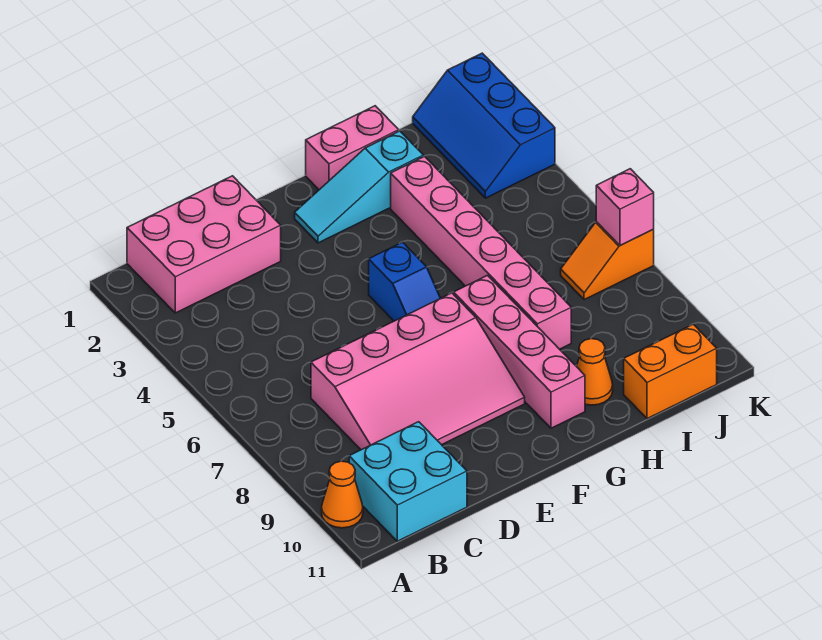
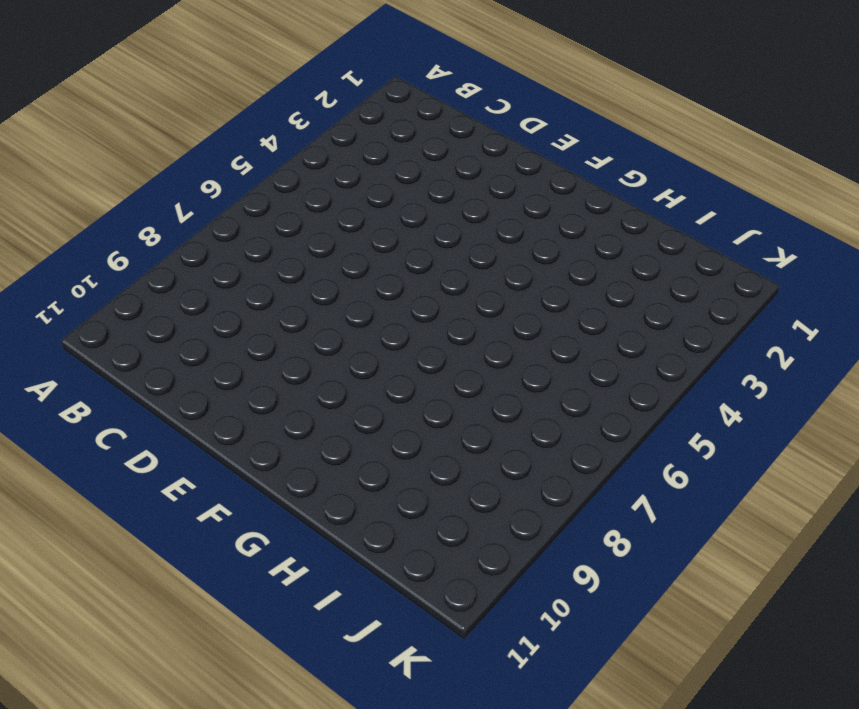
none -> orange 1x1 cone [322,461,363,528]
none -> pink 2x3 brick [127,176,281,313]
none -> cyan 2x2 brick [349,422,467,541]

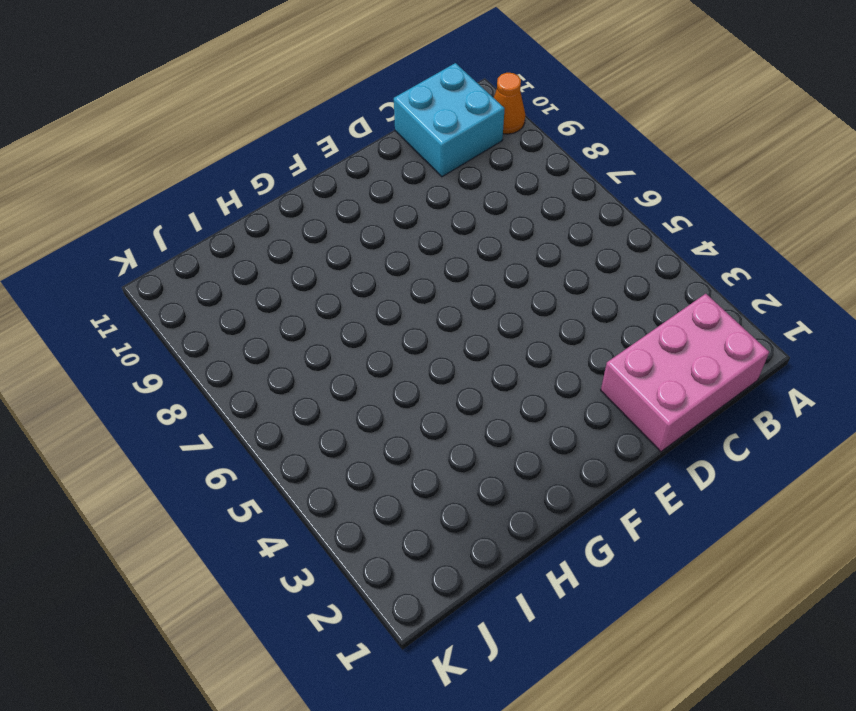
none -> pink 3x4 slope [311,293,525,450]
none -> cyan 1x3 slope [295,131,423,243]
none -> blue 1x2 slope [369,242,440,321]

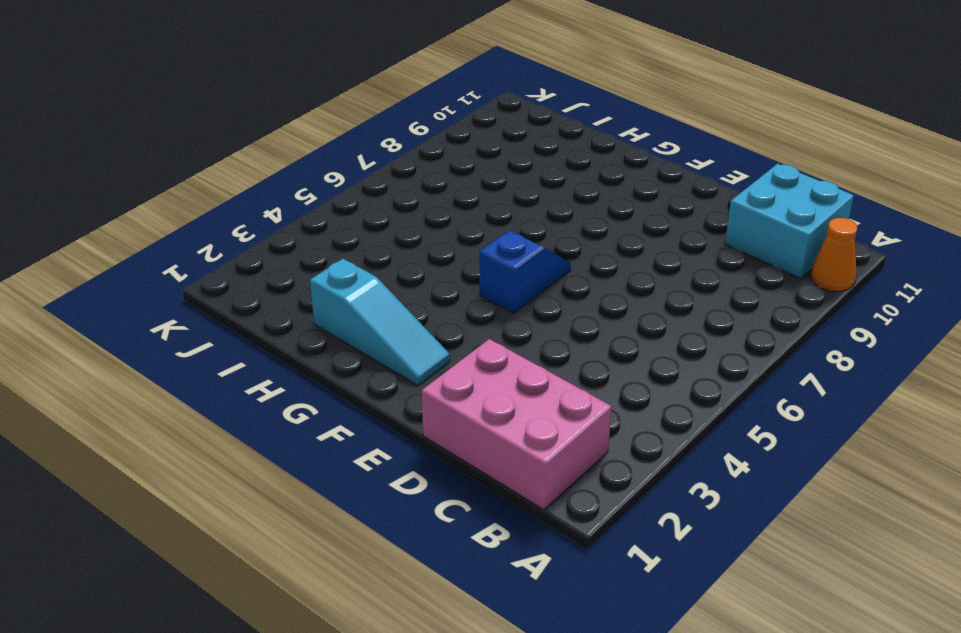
none -> pink 3x4 slope [311,293,525,450]
none -> pink 1x2 brick [306,106,399,190]
none -> pink 1x4 brick [454,276,585,428]

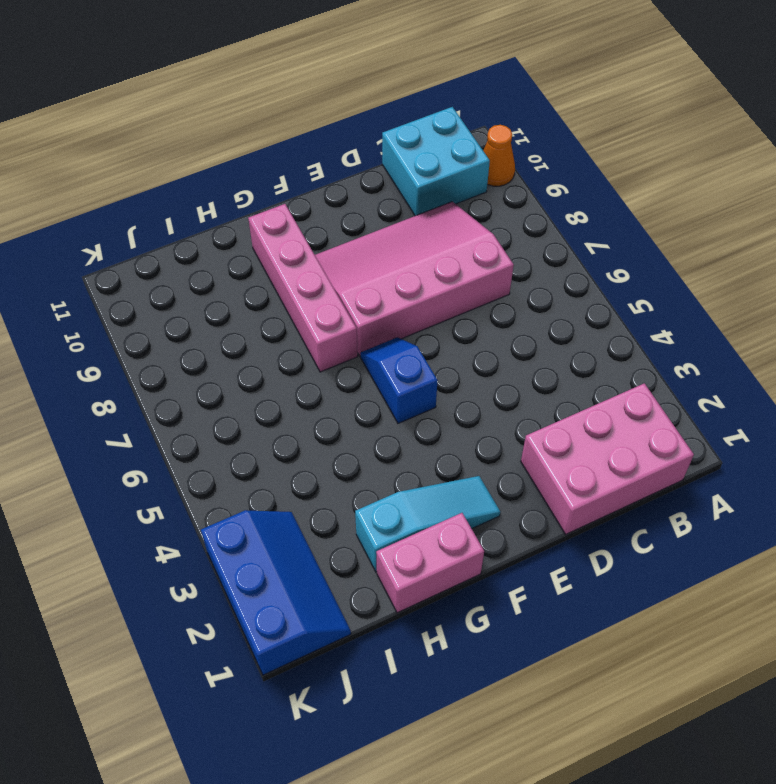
none -> pink 1x6 brick [391,157,571,349]
none -> orange 1x1 cone [576,339,613,405]
none -> orange 1x2 brick [624,324,717,419]

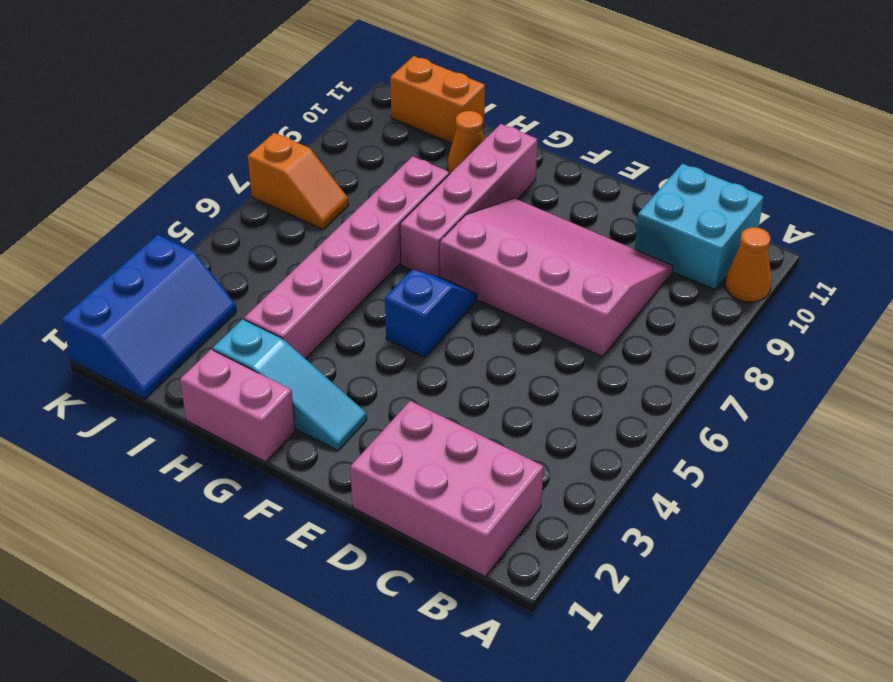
none -> pink 1x1 brick [596,169,654,245]

